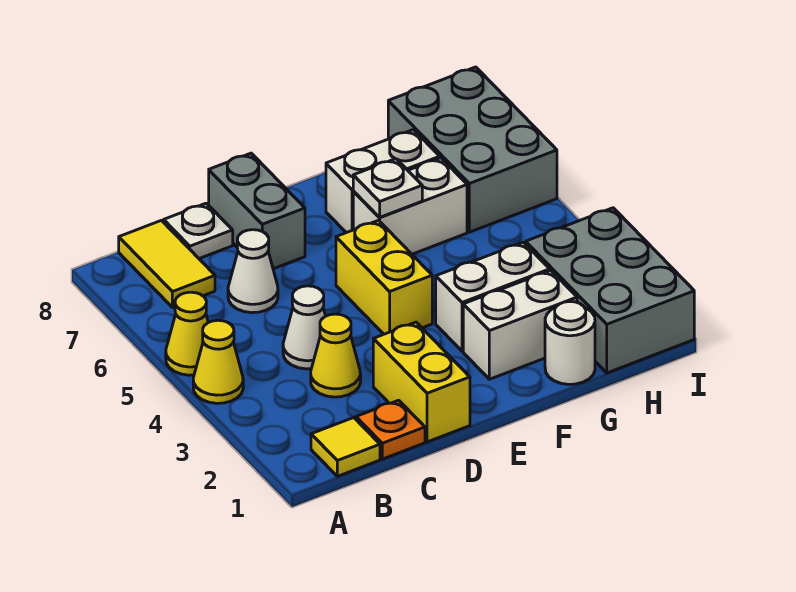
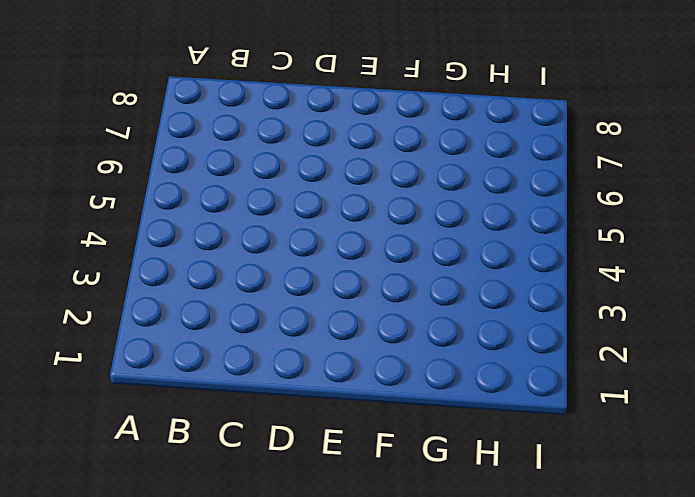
none -> yellow 1x1 cone [193,320,243,403]
none -> yellow 1x1 cone [166,292,208,375]
none -> yellow 1x1 tile [311,417,380,476]

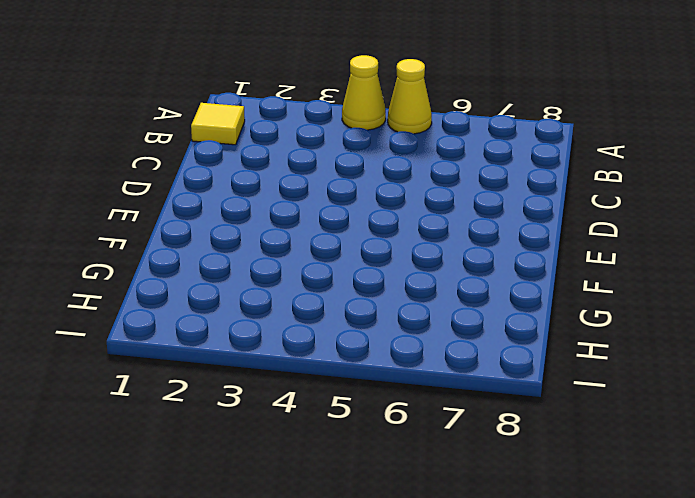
none -> yellow 1x2 tile [119,220,215,307]
none -> orange 1x1 plate [356,400,425,459]
none -> yellow 1x1 cone [311,314,361,397]

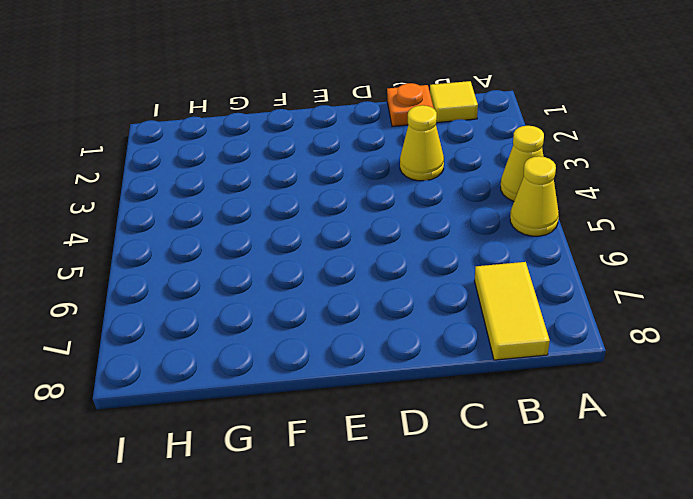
none -> white 1x1 cone [283,286,325,369]
none -> white 1x1 cone [228,230,278,313]
none -> white 1x1 plate [164,203,233,259]

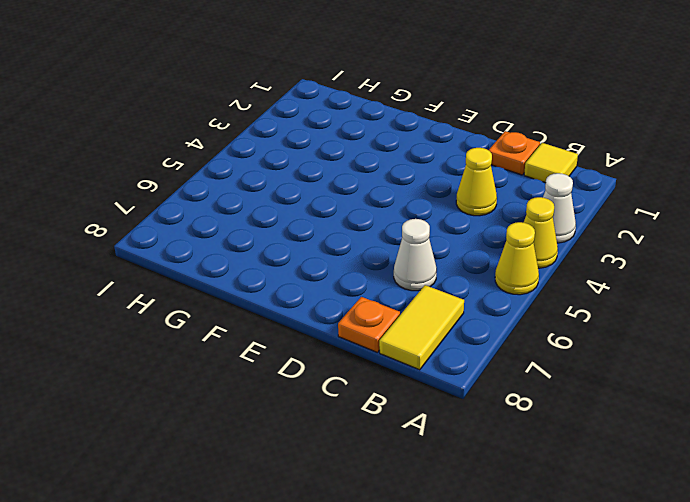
white 1x1 cone [543,173,576,243] -> white 1x1 cone moved to [283,286,325,369]
orange 1x1 plate [338,297,400,353] -> white 1x1 plate [164,203,233,259]
none -> yellow 1x2 brick [373,322,470,442]
none -> grey 1x2 brick [209,153,305,269]
none -> yellow 1x2 brick [336,220,432,334]

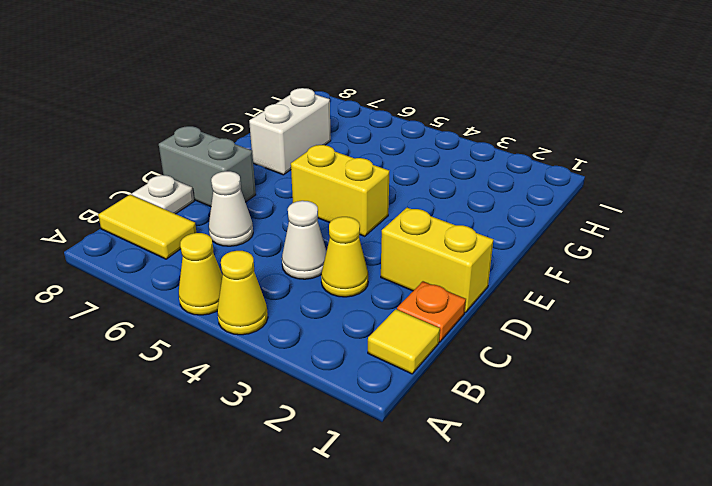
none -> white 1x2 brick [463,270,577,379]
none -> white 1x2 brick [436,242,550,351]
none -> white 1x2 brick [353,158,467,254]

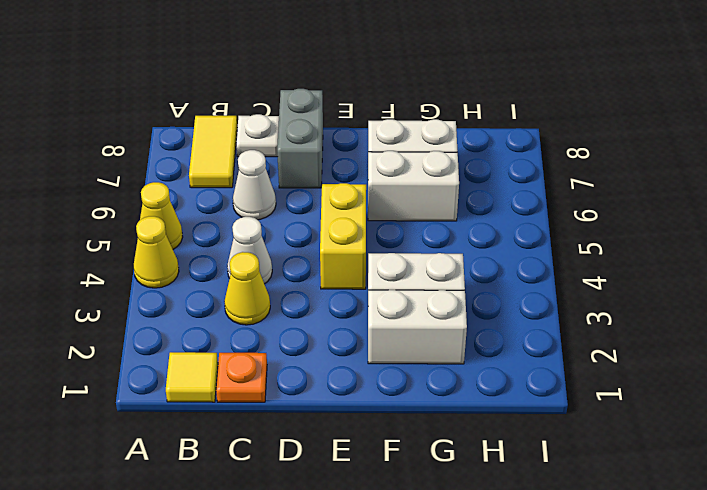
none -> yellow 1x2 brick [373,322,470,442]
none -> white 1x1 round brick [545,302,595,384]
none -> grey 2x3 brick [526,208,694,373]

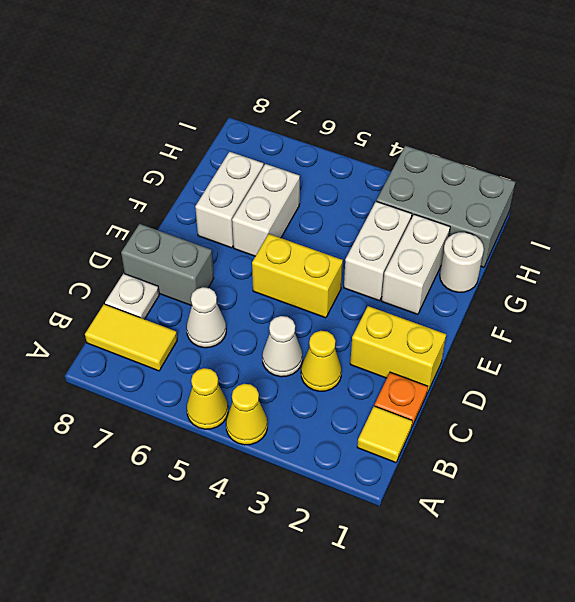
none -> grey 2x3 brick [388,67,557,232]
none -> white 1x1 plate [353,159,422,218]

